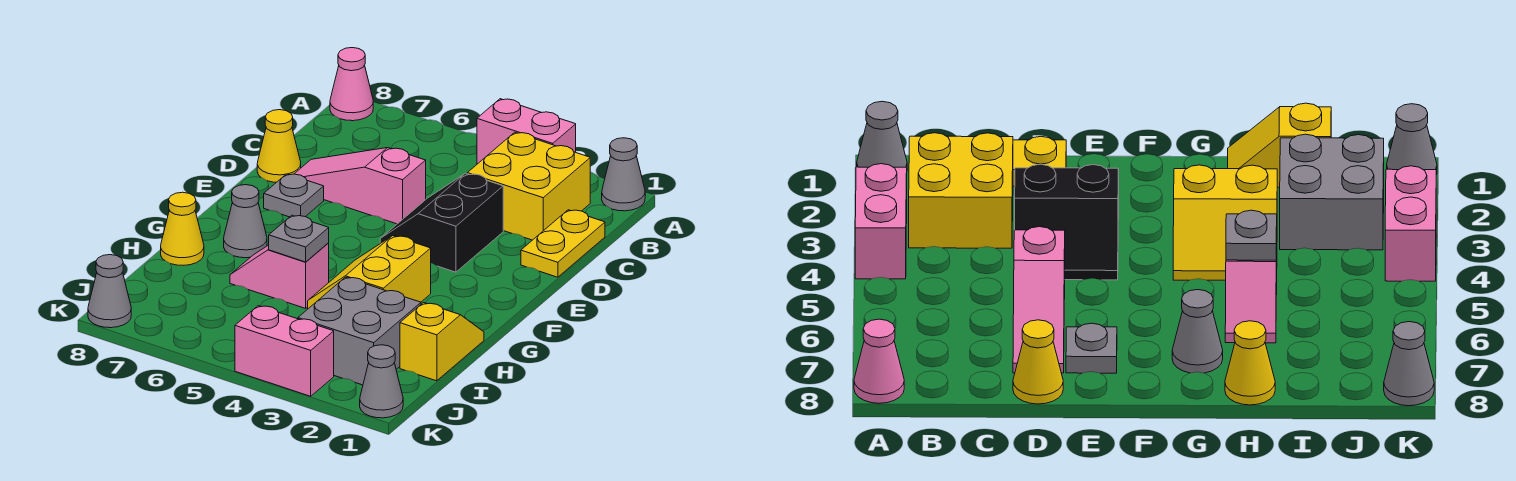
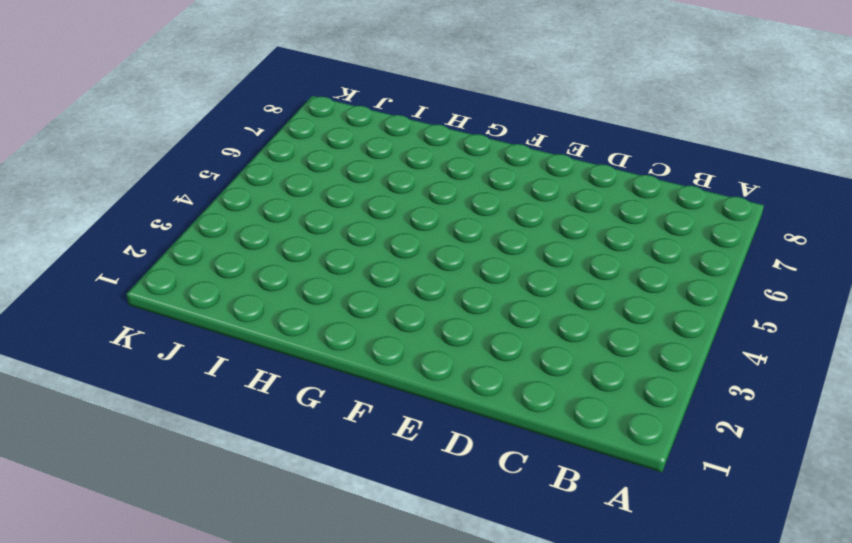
none -> grey 1x1 cone [602,138,645,211]
none -> pink 1x2 brick [477,99,576,164]
none -> pink 1x1 cone [330,48,373,121]

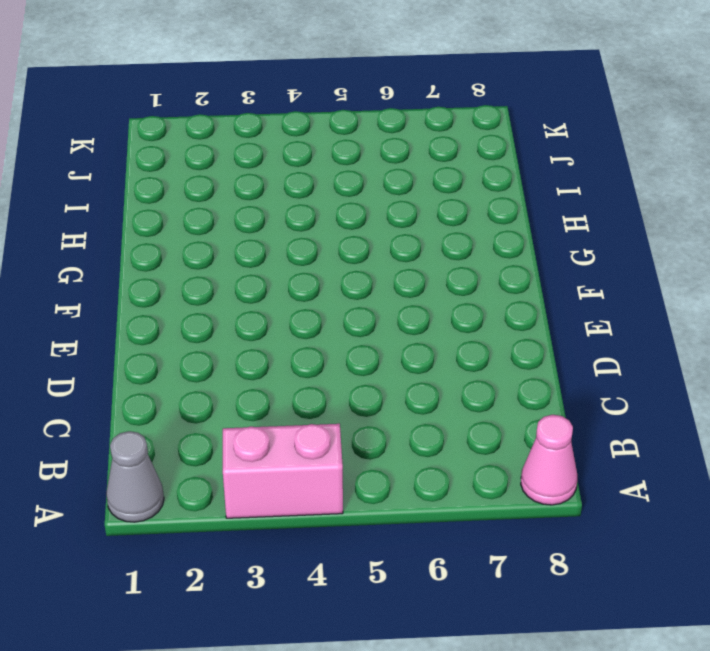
none -> yellow 2x2 brick [467,132,590,240]
none -> yellow 1x2 plate [521,210,605,277]
none -> black 2x2 slope [380,173,503,272]

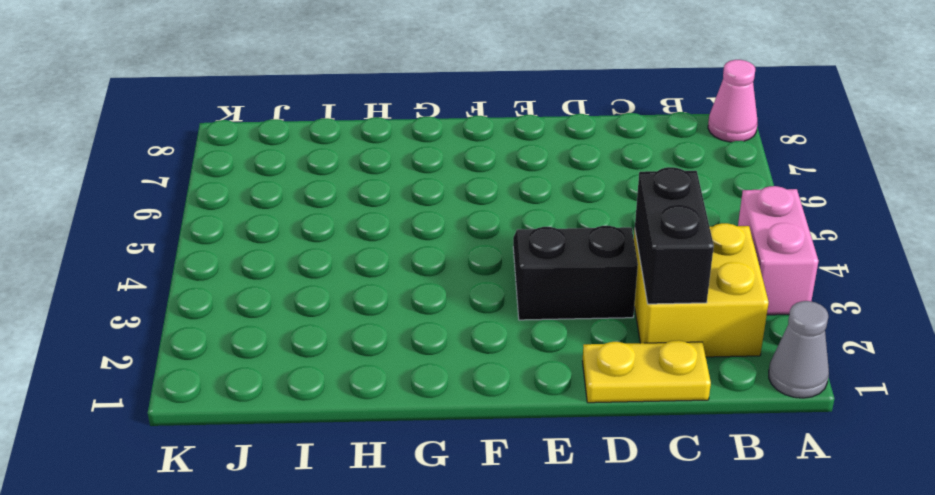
black 1x2 brick [635,167,714,304] -> none
none -> pink 1x3 slope [295,148,426,224]
none -> yellow 1x1 cone [257,110,301,182]
none -> grey 1x1 plate [264,174,324,217]

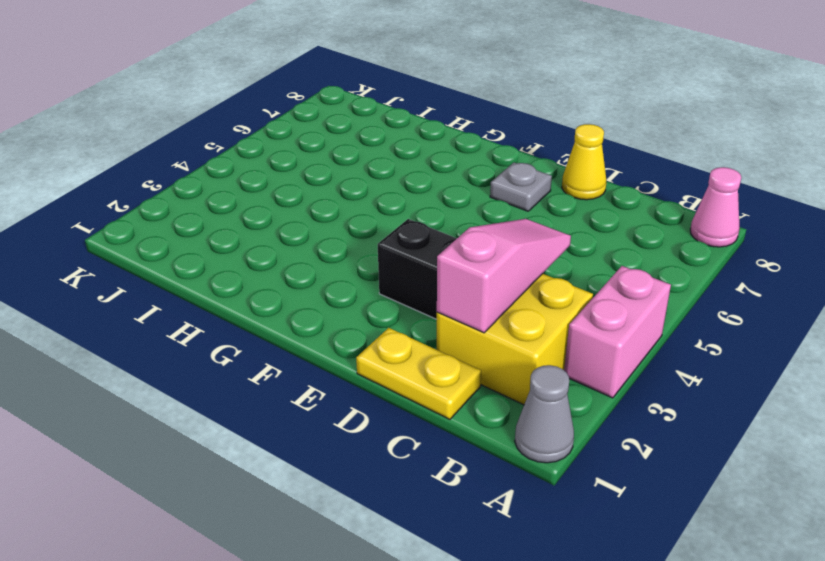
pink 1x3 slope [437,219,571,333] -> pink 1x3 slope moved to [295,148,426,224]
none -> yellow 2x2 slope [308,236,431,309]
none -> grey 1x1 cone [224,185,267,258]
none -> yellow 1x2 slope [400,303,484,381]

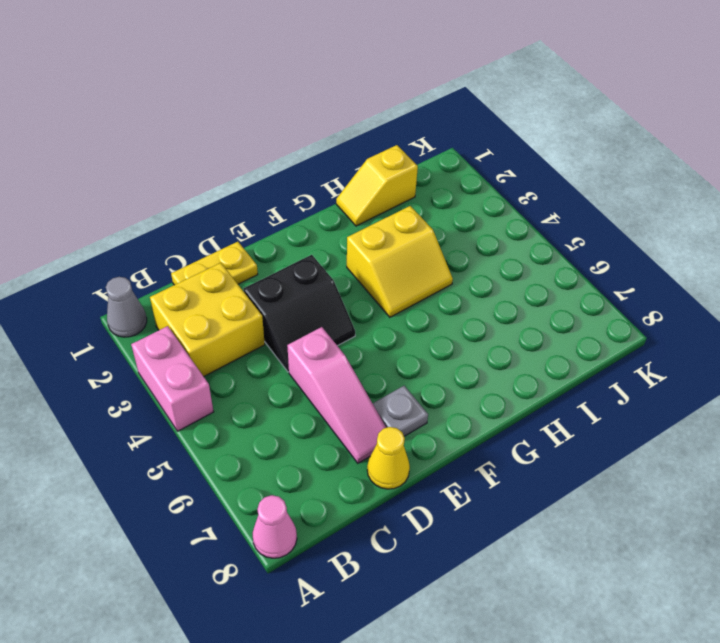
none -> grey 1x1 cone [224,185,267,258]
none -> pink 1x2 slope [230,243,329,308]
none -> yellow 1x1 cone [161,192,204,265]

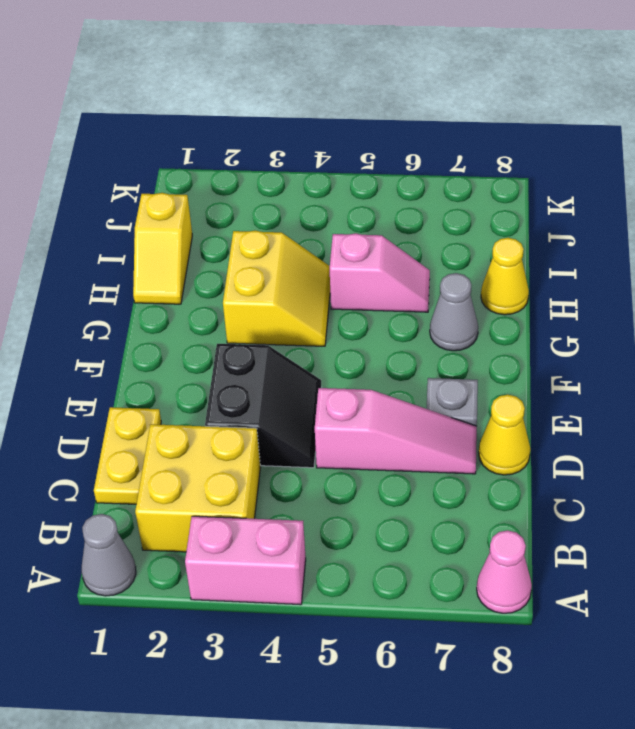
none -> grey 2x2 brick [298,277,421,385]
none -> grey 1x1 cone [360,345,403,418]
none -> pink 1x2 brick [235,306,334,396]

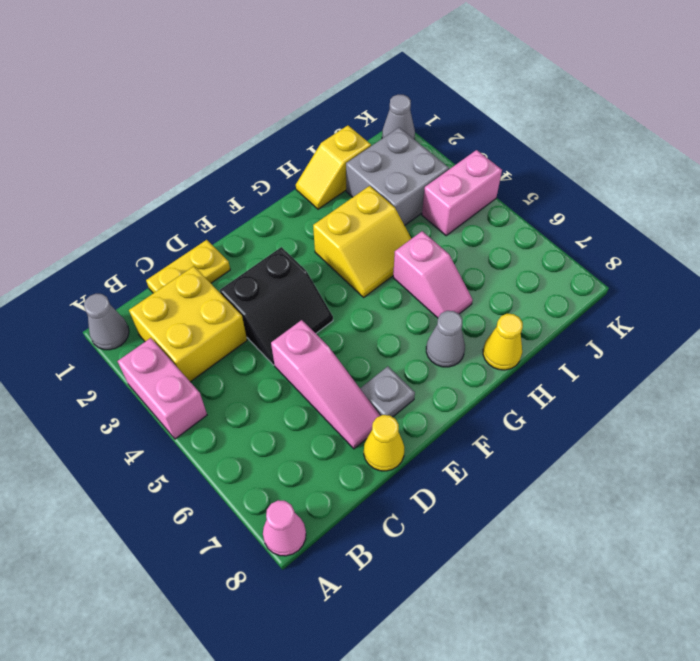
pink 1x2 brick [422,150,502,236] -> pink 1x2 brick turned to [235,306,334,396]
none -> grey 1x1 cone [88,255,131,328]
none -> grey 1x1 plate [269,215,329,262]

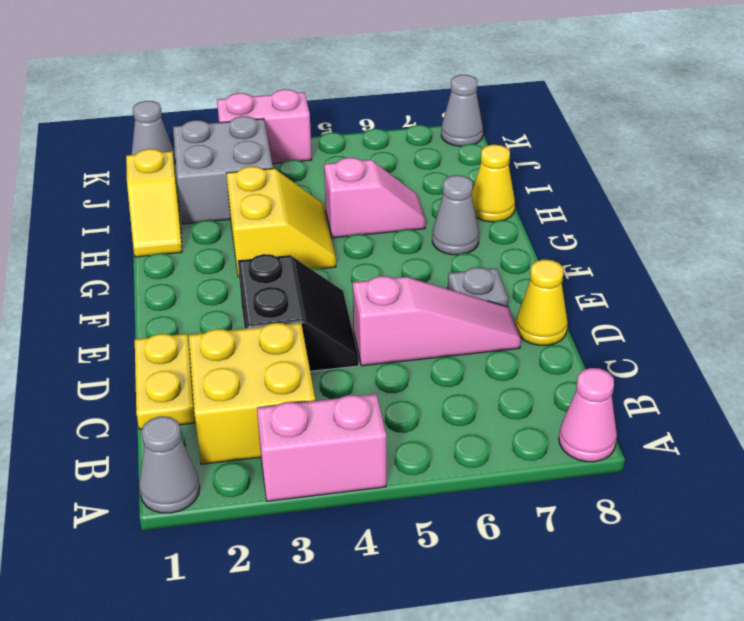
none -> grey 1x1 plate [269,215,329,262]

